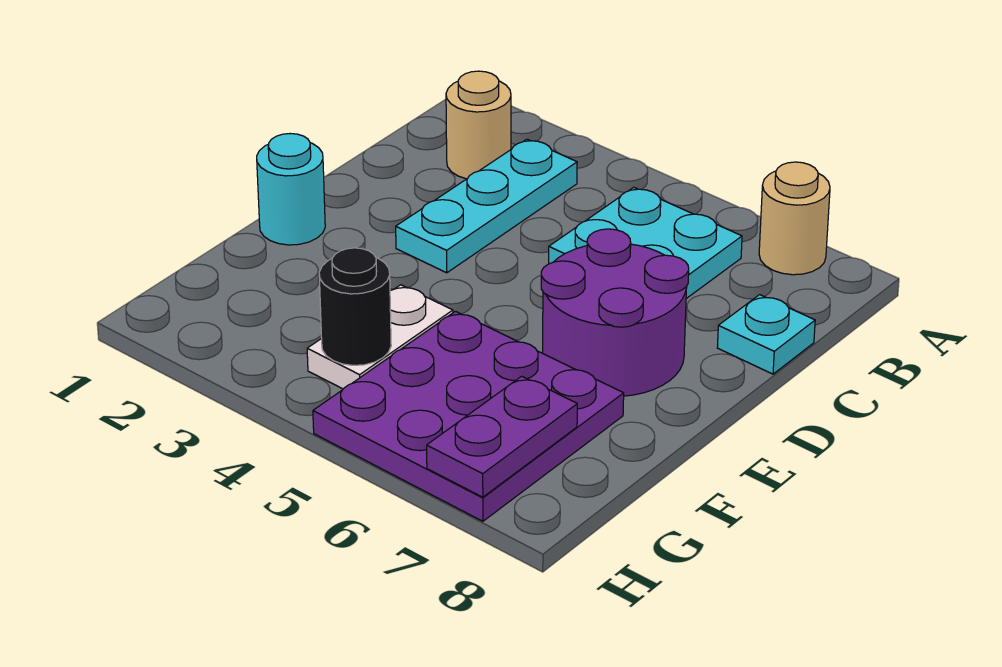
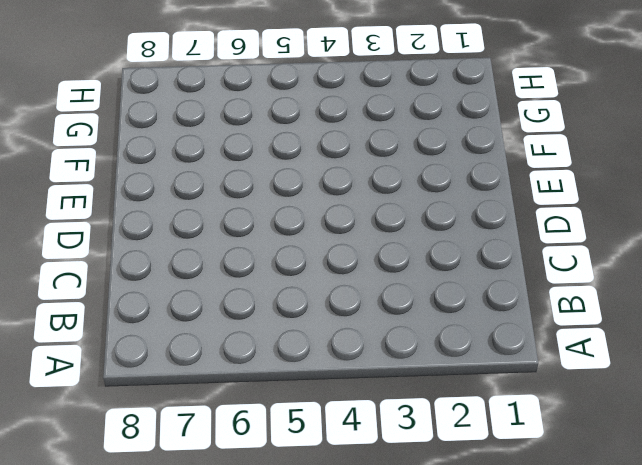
none -> tan 1x1 round brick [759,162,830,275]
none -> tan 1x1 round brick [446,71,511,179]

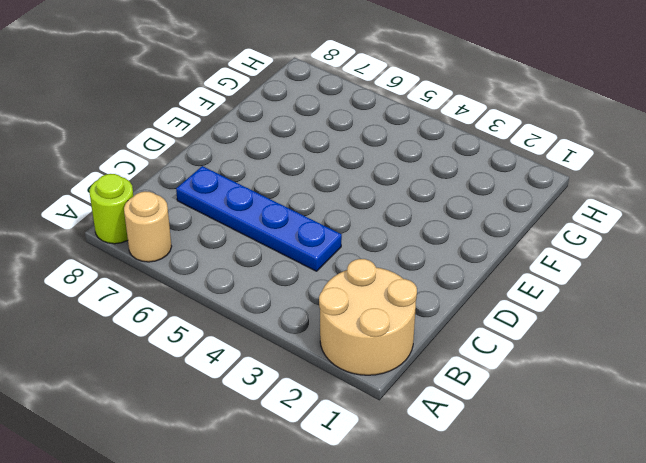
tan 2x2 round brick [319,259,417,375] -> tan 1x1 round brick [446,71,511,179]
lime 1x1 round brick [89,174,133,244] -> none
blue 1x4 plate [176,166,342,271] -> cyan 2x2 plate [549,187,742,299]
none -> cyan 1x3 plate [396,139,577,273]
none -> cyan 1x1 plate [717,295,815,374]

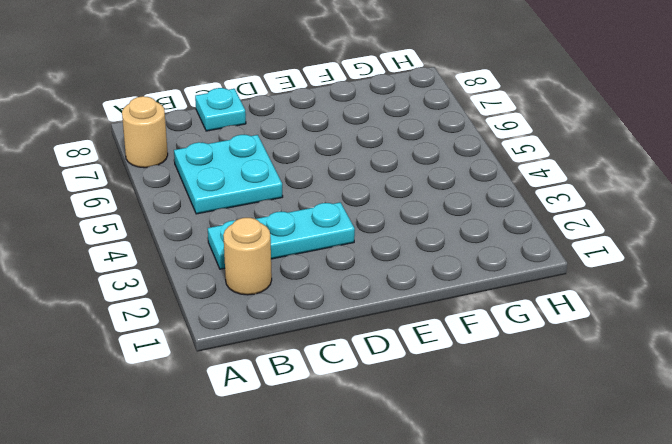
none -> purple 2x2 round brick [541,229,689,396]
none -> cyan 1x1 round brick [257,134,325,245]

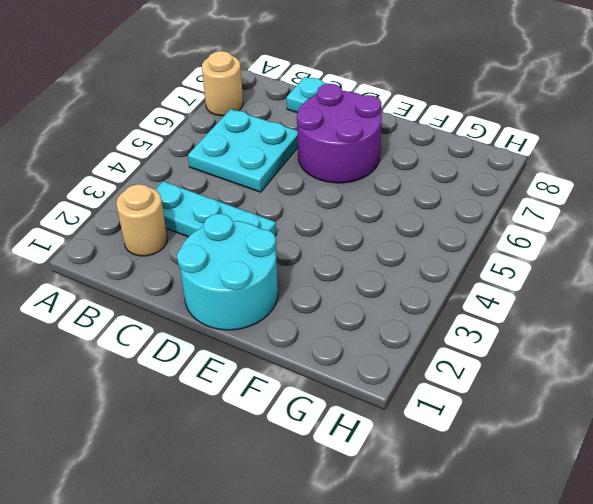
cyan 2x2 round brick [177,214,278,330] -> cyan 1x1 round brick [257,134,325,245]
none -> white 1x2 plate [307,285,453,389]
none -> purple 3x3 plate [313,311,624,521]

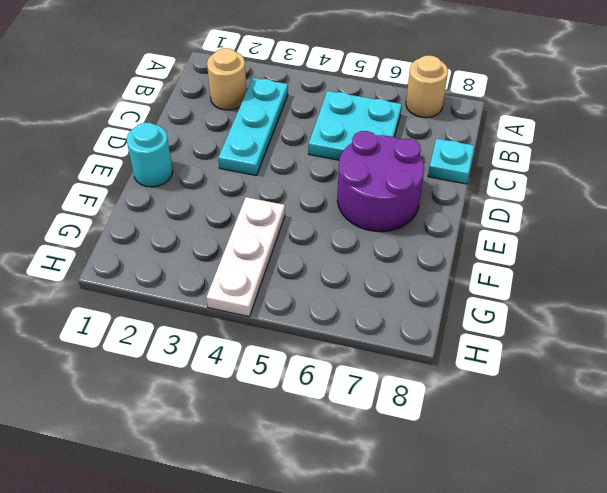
white 1x3 plate [206,197,285,317] -> white 1x2 plate [307,285,453,389]
none -> purple 3x3 plate [313,311,624,521]
none -> black 1x1 round brick [319,248,391,365]

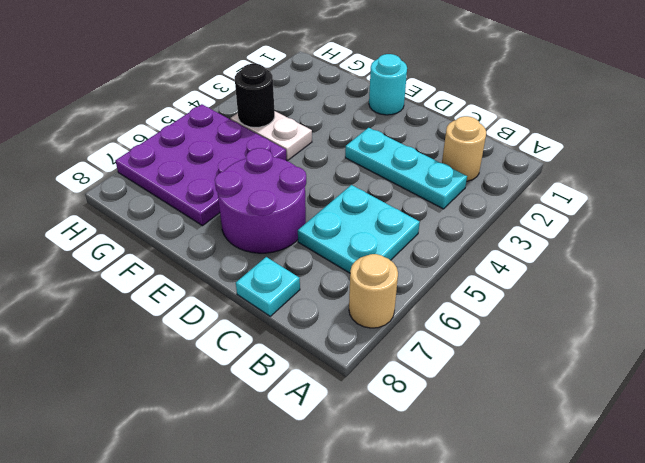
none -> purple 1x2 plate [427,376,577,497]

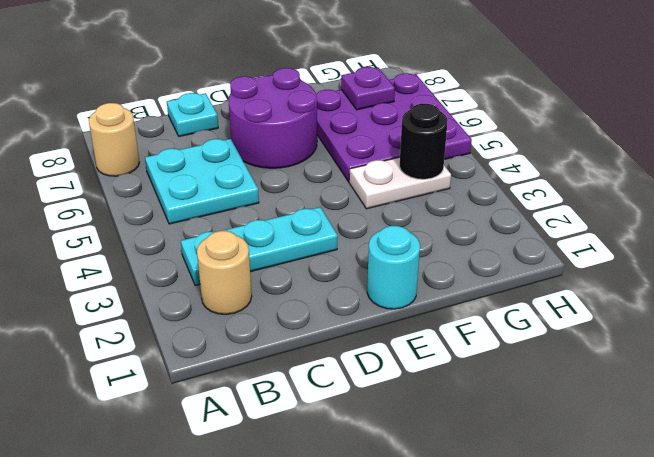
purple 1x1 plate [341,67,395,110] -> purple 1x2 plate [427,376,577,497]

